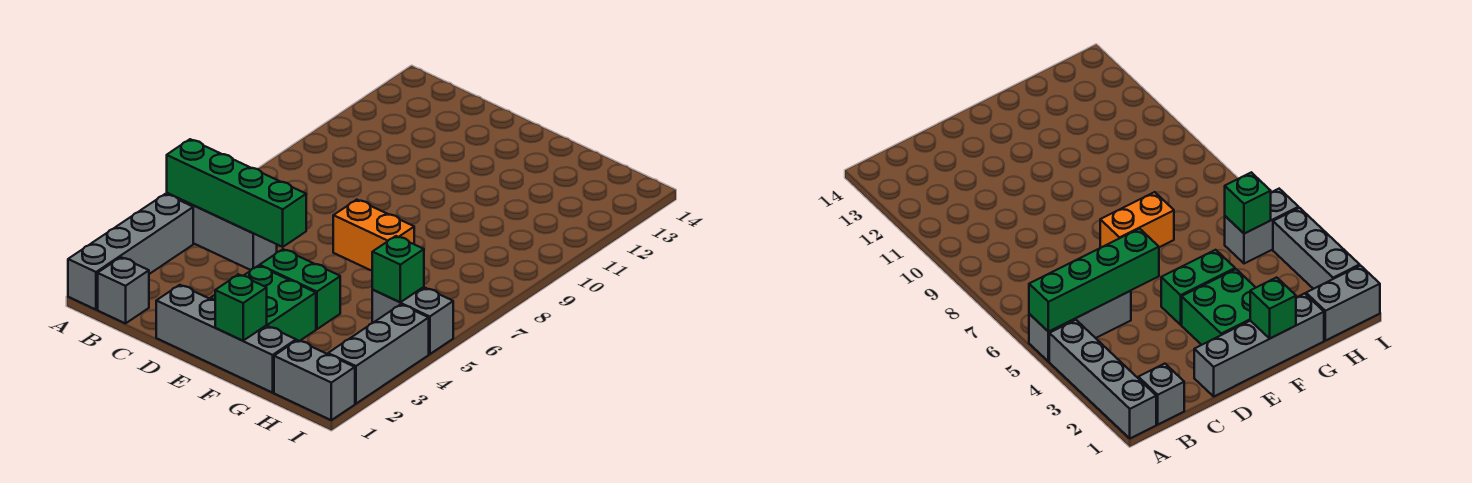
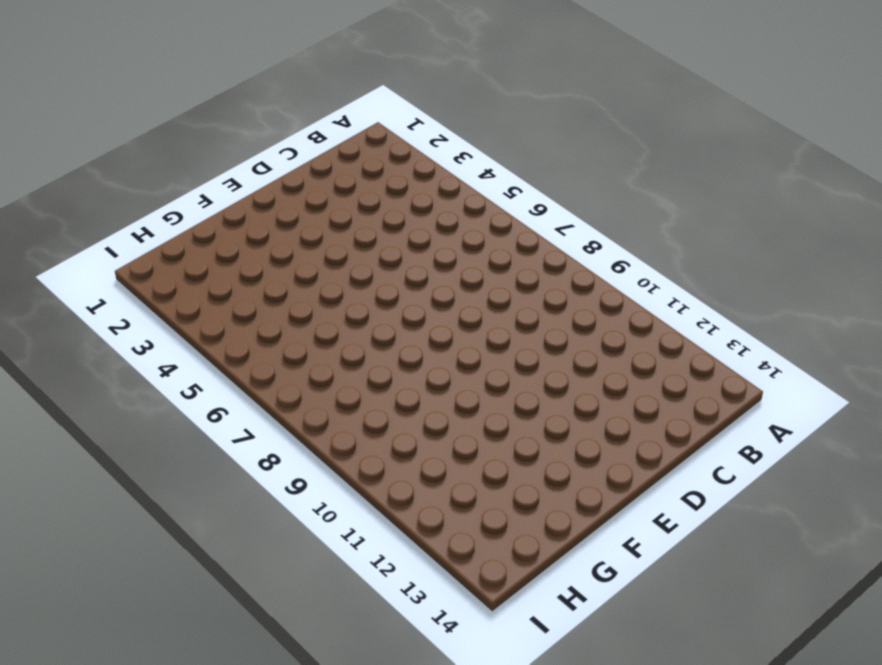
none -> grey 1x4 brick [68,194,193,310]
none -> grey 1x3 brick [167,193,277,270]
none -> grey 1x1 brick [98,257,149,324]

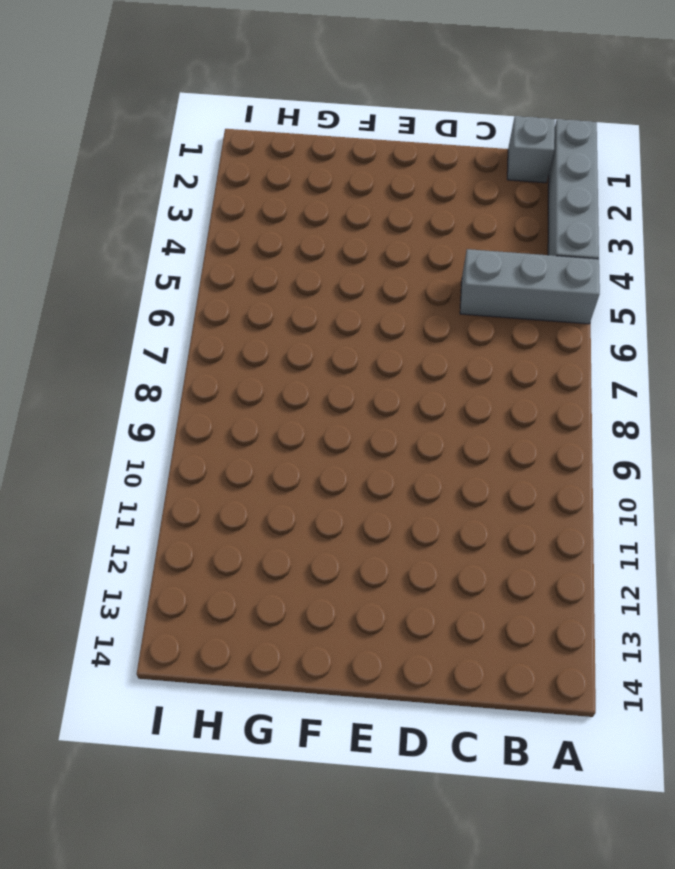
none -> grey 1x4 brick [156,285,296,393]
none -> green 2x2 brick [210,266,316,341]
none -> green 1x2 brick [260,249,340,329]

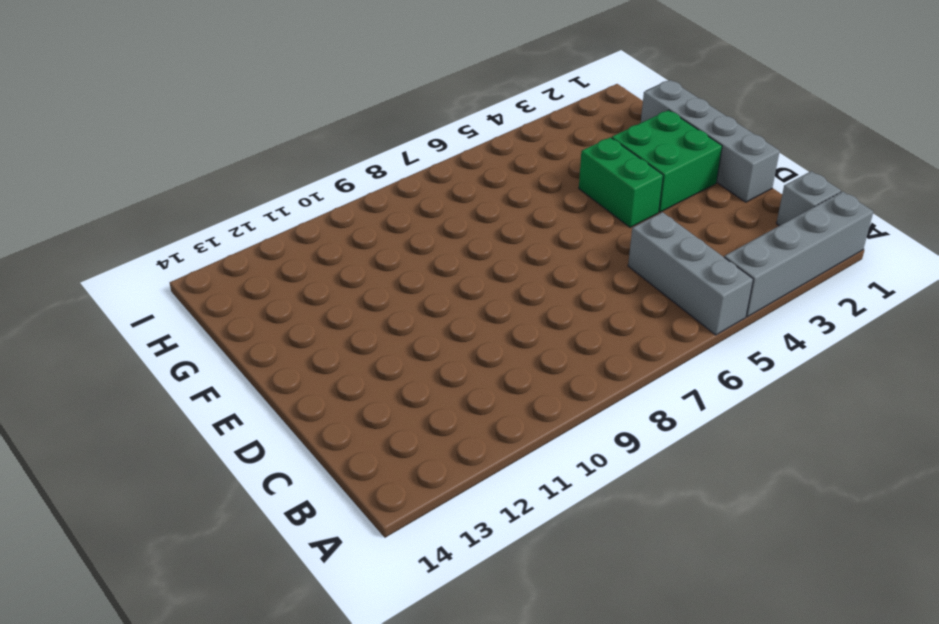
none -> orange 1x2 brick [333,200,414,271]
none -> grey 1x2 brick [274,340,355,420]
none -> grey 1x2 brick [372,287,453,354]

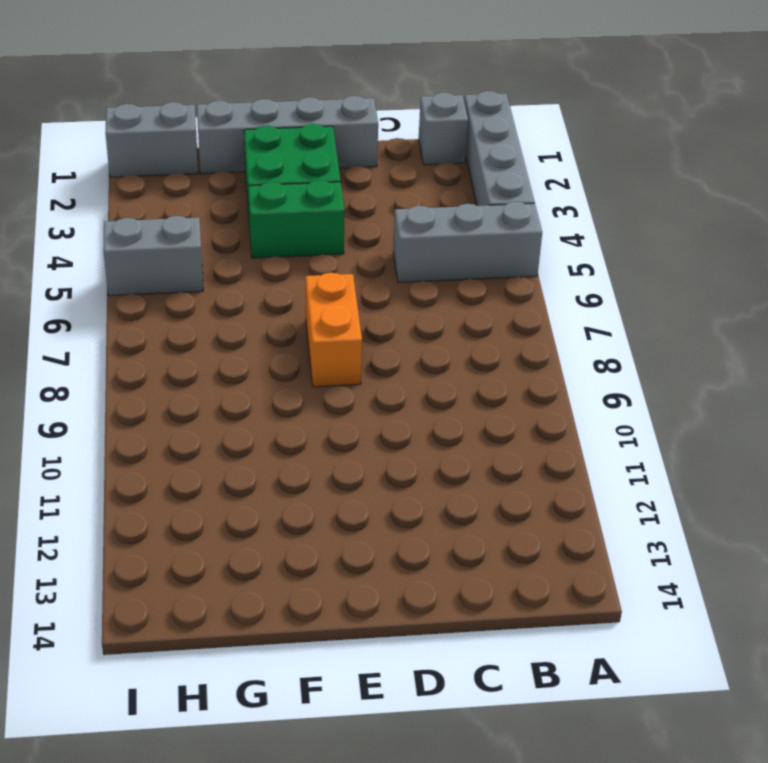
orange 1x2 brick [306,273,362,387] -> orange 1x2 brick turned to [333,200,414,271]
none -> grey 1x3 brick [328,304,429,404]
none -> green 1x4 brick [167,139,306,247]
none -> green 1x1 brick [215,274,267,341]

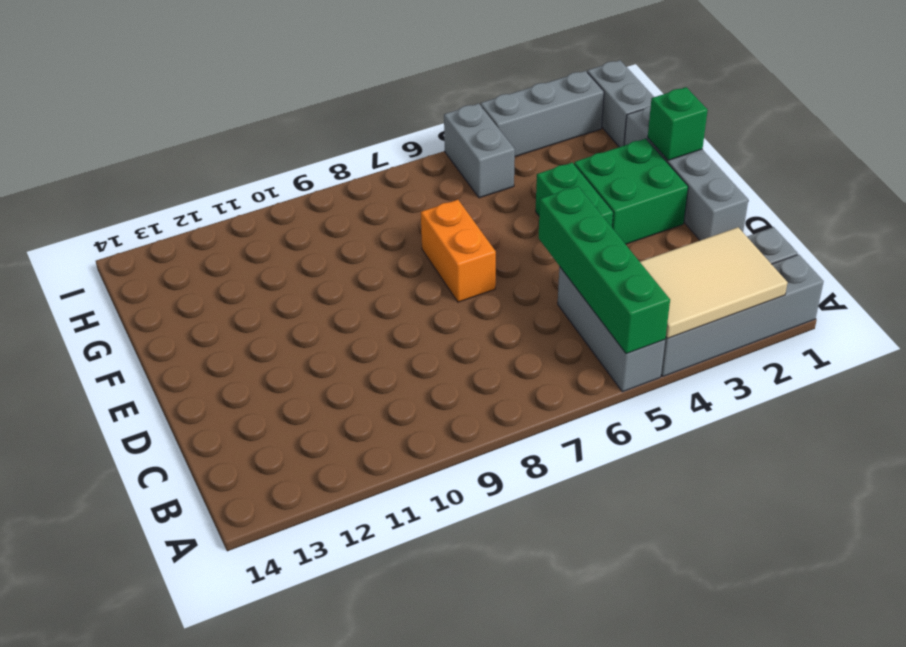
tan 2x3 tile [640,227,788,339] -> none
none -> green 1x1 brick [372,236,424,302]

